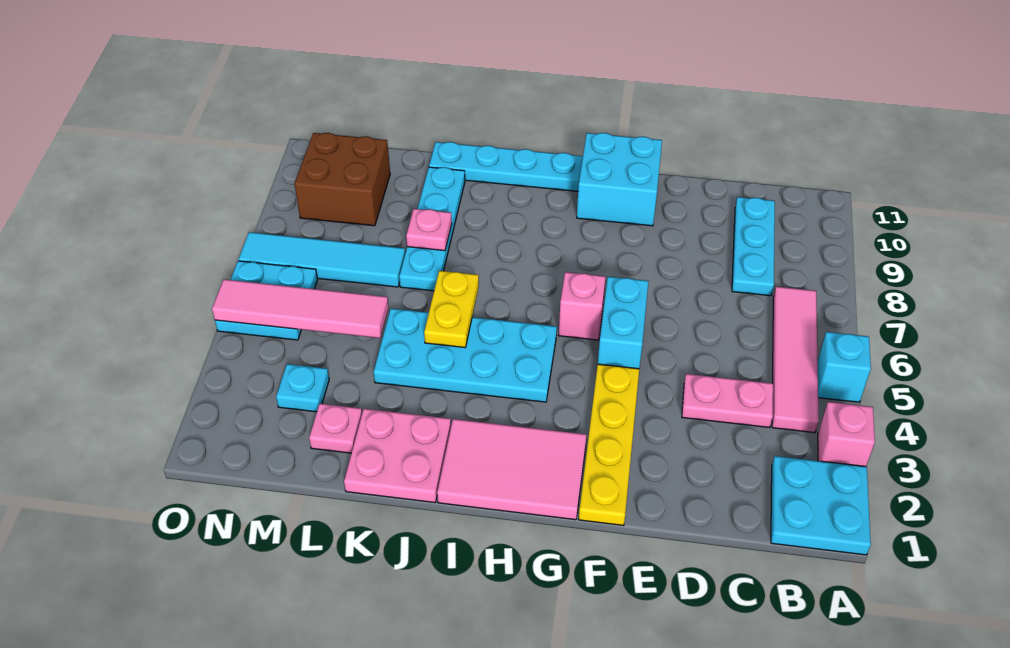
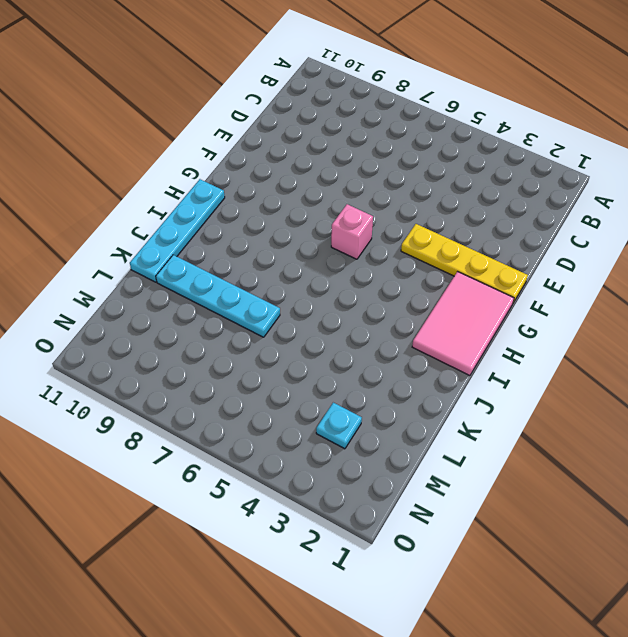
none -> cyan 2x2 plate [771,456,871,555]
none -> pink 1x1 brick [818,402,875,466]
none -> cyan 1x1 brick [817,332,871,402]

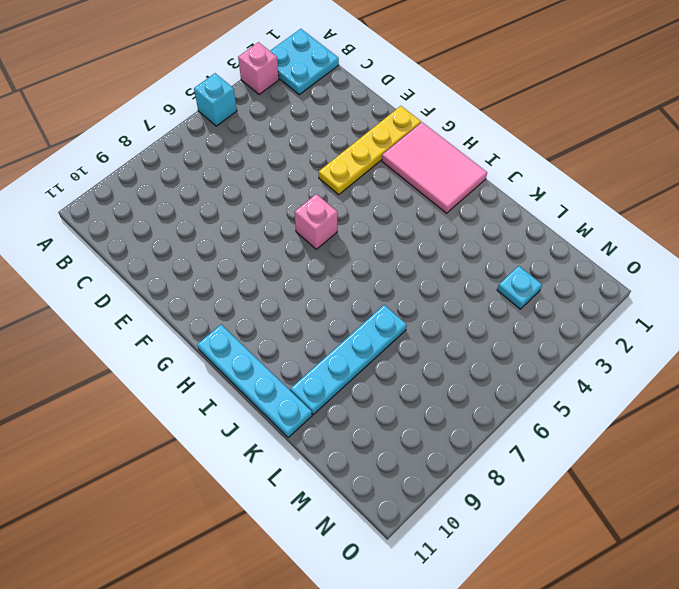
none -> pink 1x4 tile [772,287,819,433]
none -> pink 1x2 plate [682,374,773,428]
none -> cyan 1x3 plate [732,197,775,296]

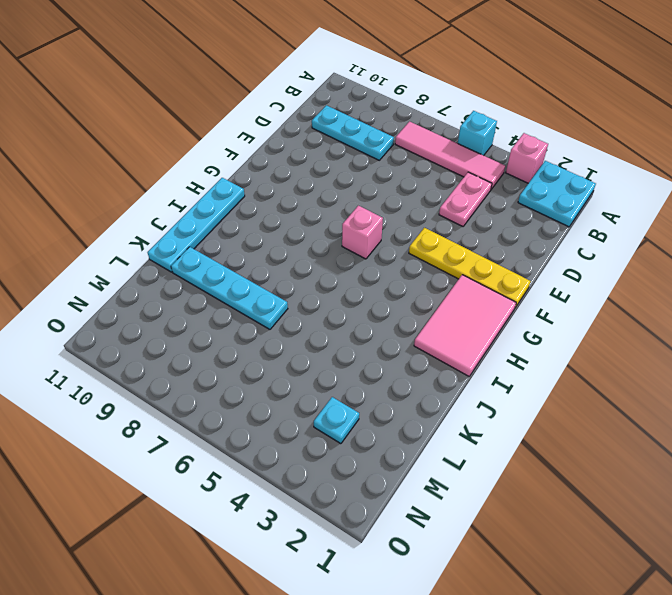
none -> cyan 1x2 brick [598,277,648,369]
none -> cyan 2x2 brick [577,133,662,226]
none -> cyan 2x4 plate [373,309,557,402]

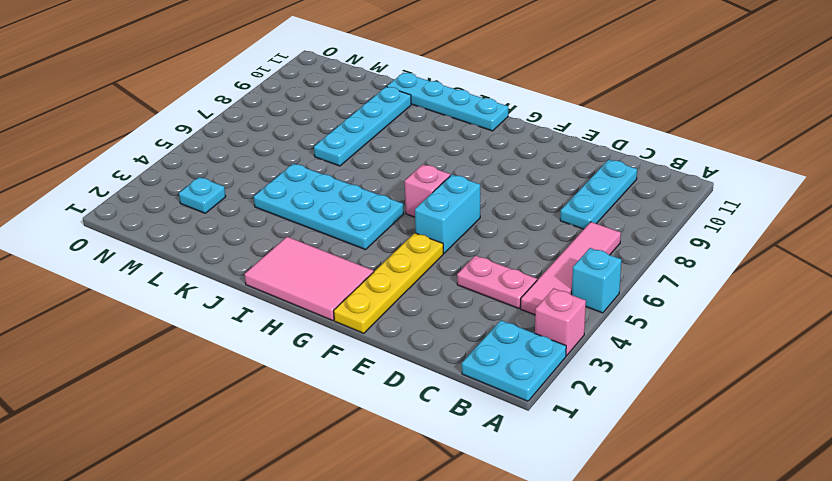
none -> cyan 2x2 brick [577,133,662,226]
none -> pink 2x2 plate [344,409,451,502]
none -> pink 1x1 plate [309,404,362,453]

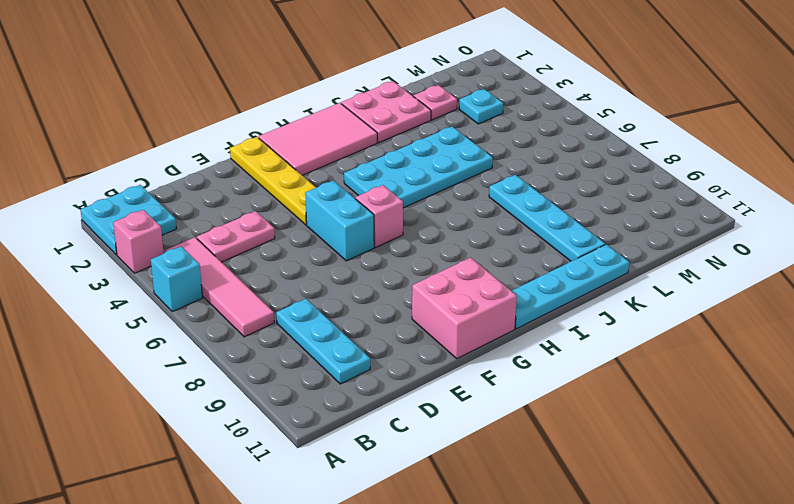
pink 2x2 brick [412,258,517,358] -> cyan 2x2 brick [577,133,662,226]
none -> cyan 1x4 tile [238,232,405,287]
none -> brown 2x2 brick [295,133,390,226]
none -> cyan 2x2 plate [215,261,318,340]

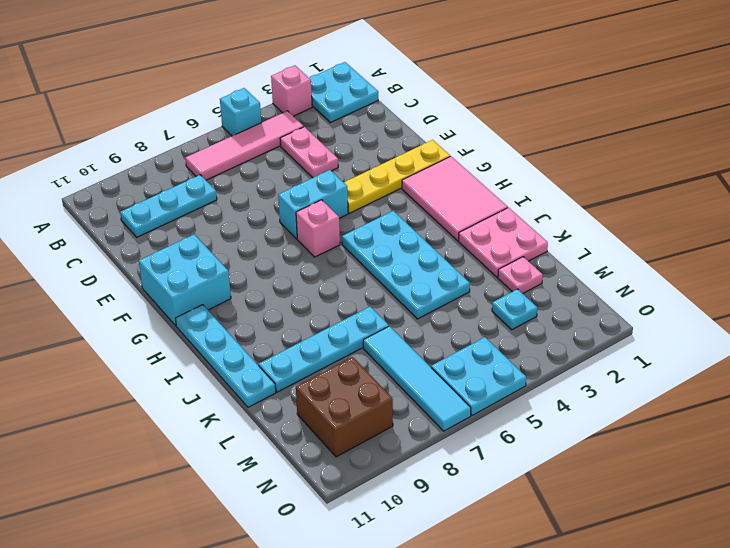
none -> yellow 1x2 plate [424,271,479,348]
none -> pink 1x1 plate [406,209,452,251]
none -> pink 1x4 tile [212,279,389,338]

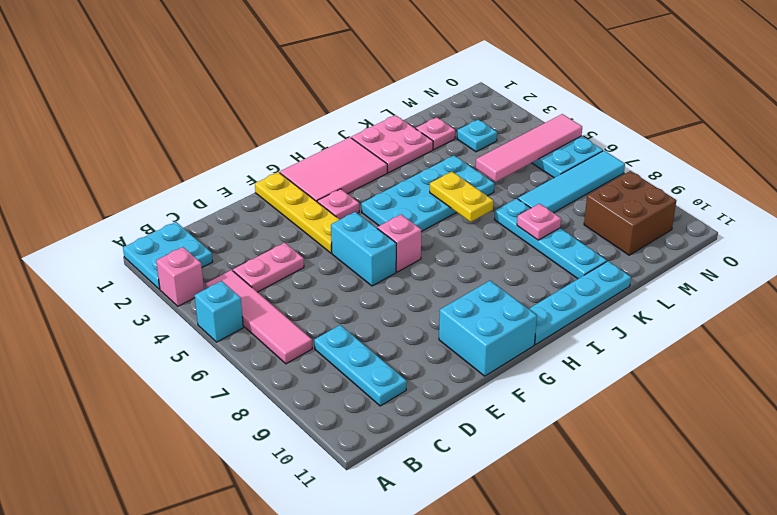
pink 1x1 plate [317,189,359,219] -> none

